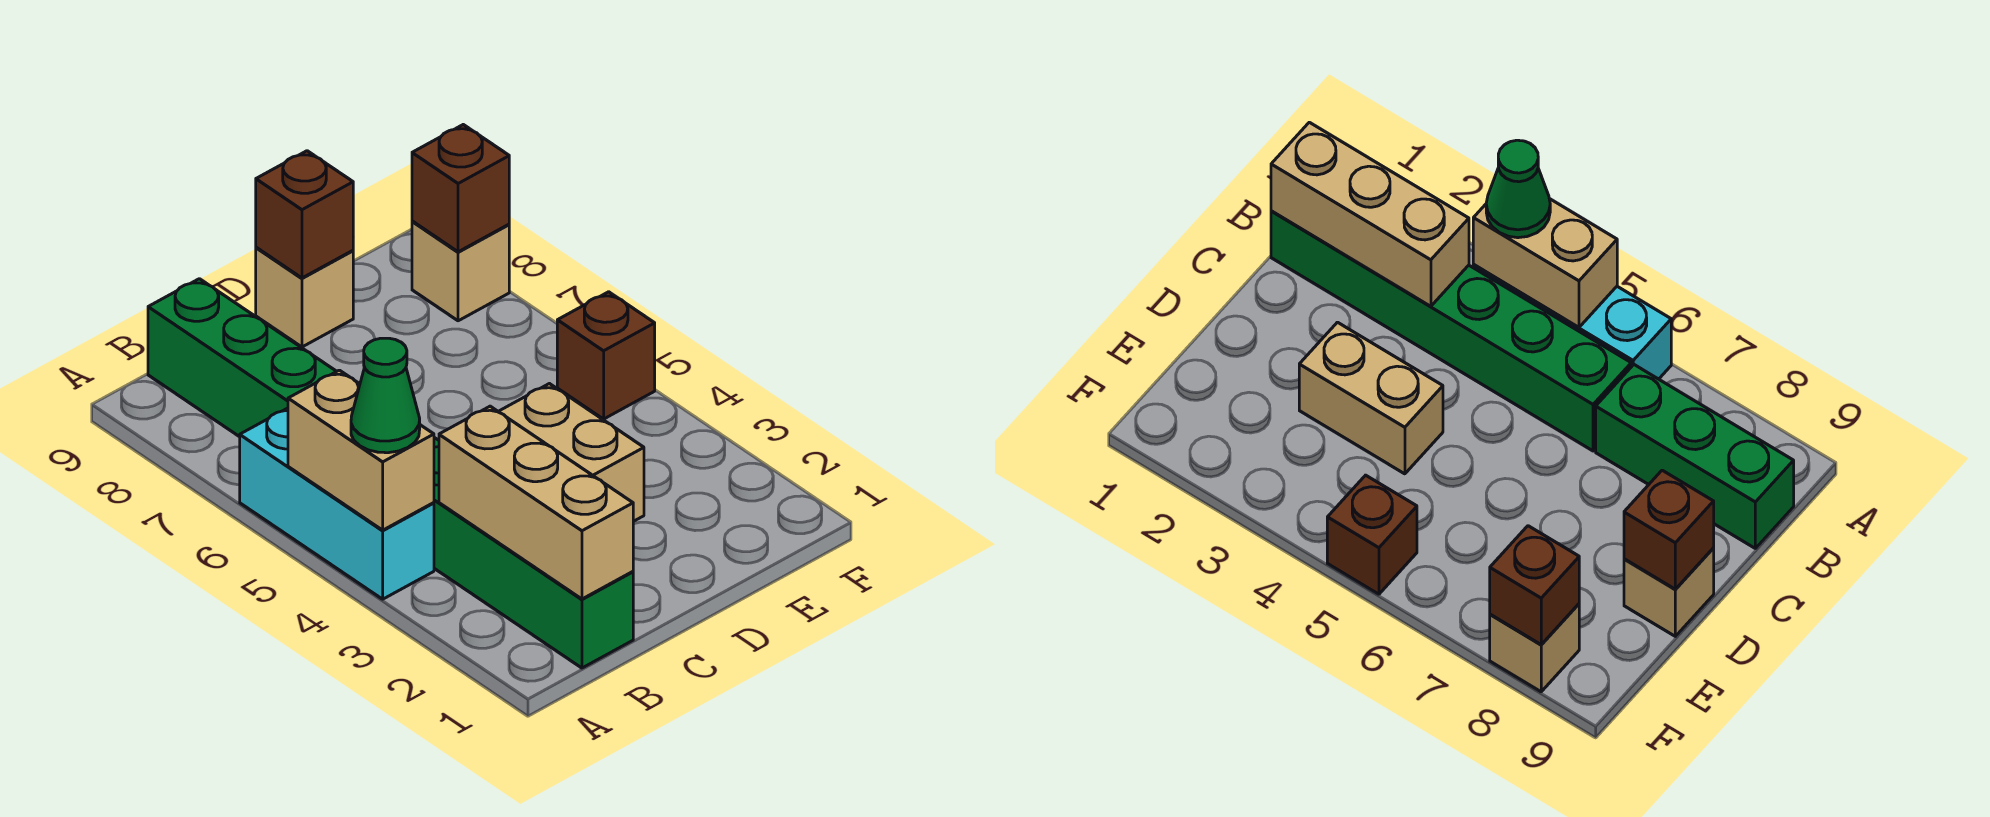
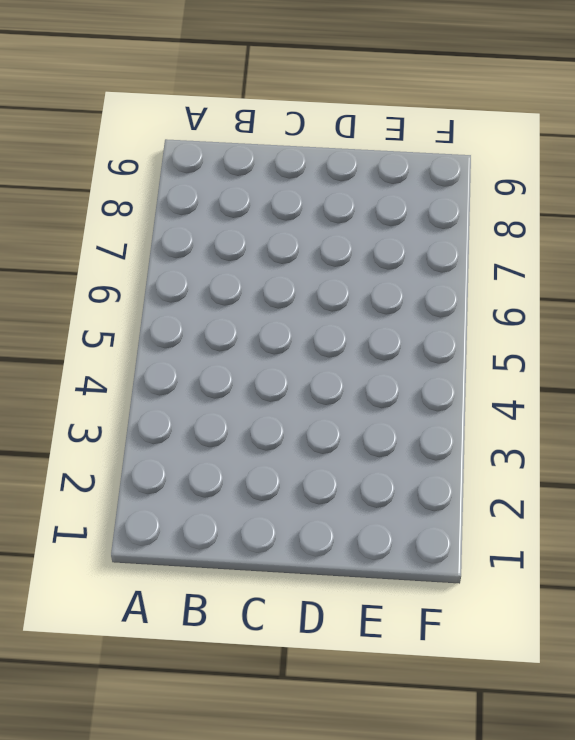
none -> cyan 1x3 brick [240,408,434,599]
none -> green 1x6 brick [434,438,633,668]
none -> green 1x3 brick [148,279,337,437]

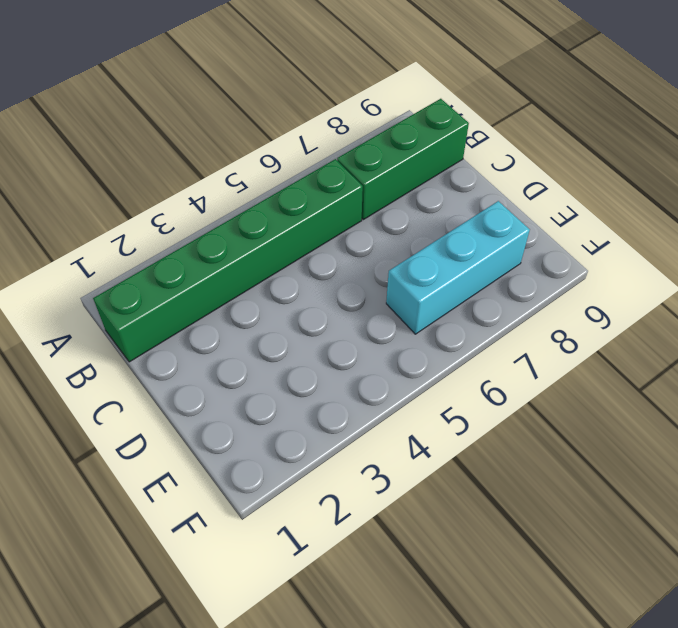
cyan 1x3 brick [386,201,530,334] -> cyan 1x3 brick moved to [240,408,434,599]
none -> tan 1x2 brick [498,384,644,521]
none -> tan 1x1 brick [256,247,353,347]
none -> brown 1x1 brick [557,292,655,419]

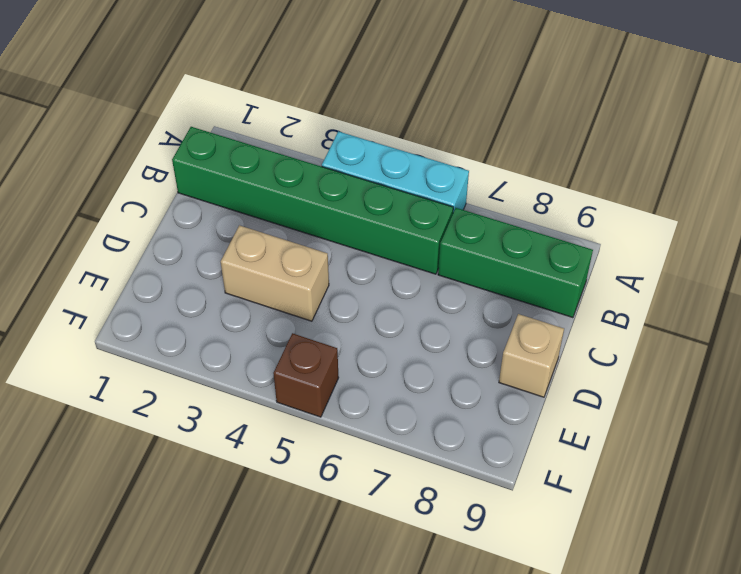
none -> tan 1x1 brick [412,221,509,321]
none -> tan 1x2 brick [288,370,434,530]
none -> tan 1x3 brick [439,406,633,599]

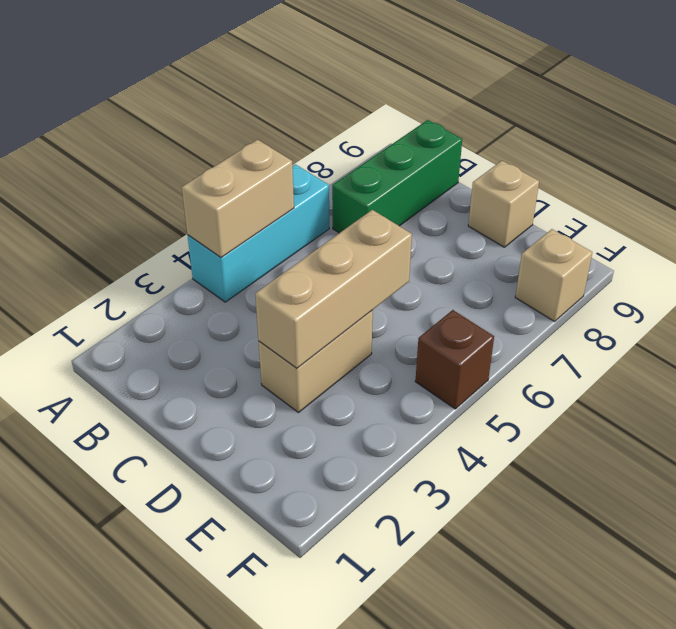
tan 1x3 brick [255,210,412,368] -> tan 1x3 brick moved to [439,406,633,599]
none -> green 1x6 brick [434,438,633,668]
none -> brown 1x1 brick [256,151,353,278]
none -> brown 1x1 brick [412,125,509,252]

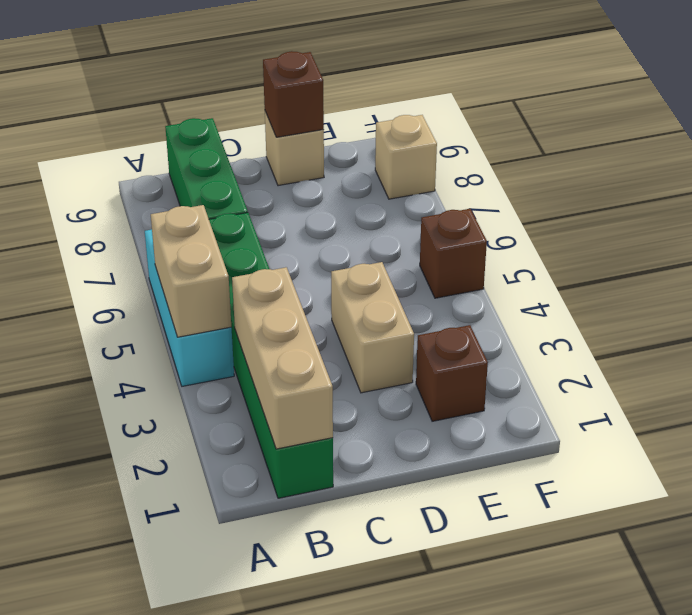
brown 1x1 brick [416,325,488,421] -> brown 1x1 brick moved to [412,125,509,252]
none -> green 1x1 cone [351,338,420,453]

